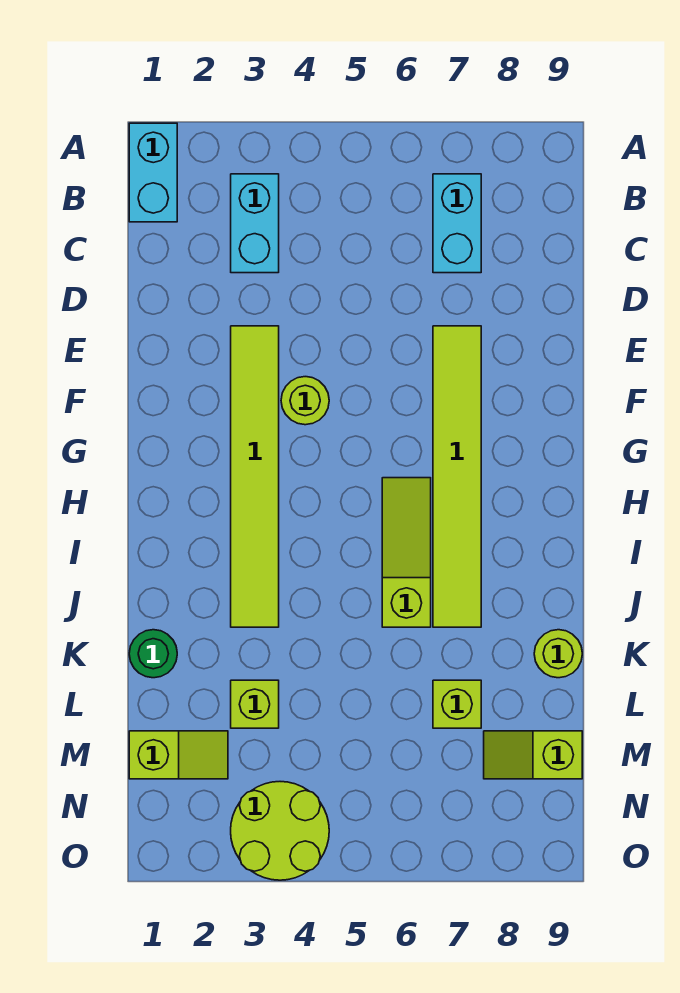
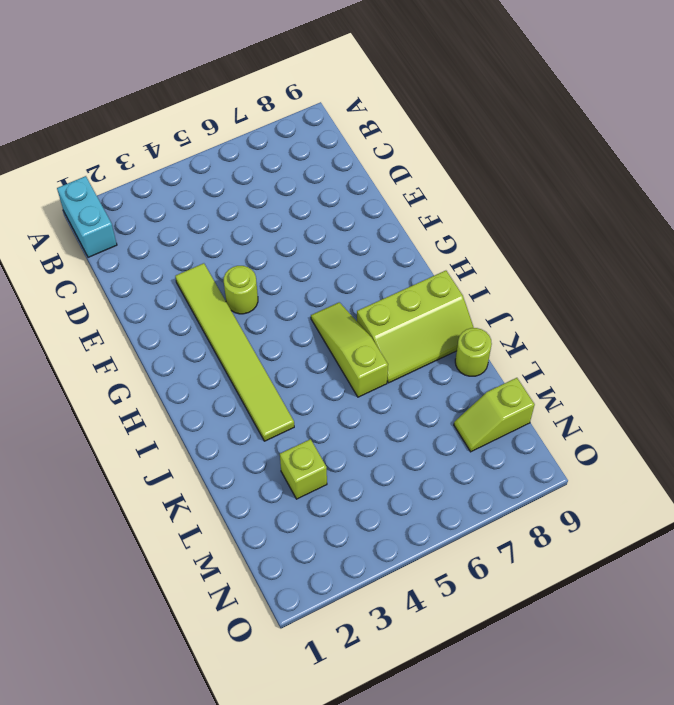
lime 2x3 slope [357,271,474,383] -> lime 1x6 tile [433,326,481,627]
none -> cyan 1x2 brick [231,174,279,273]
none -> cyan 1x2 brick [433,174,481,273]
none -> green 1x1 round brick [129,630,177,678]

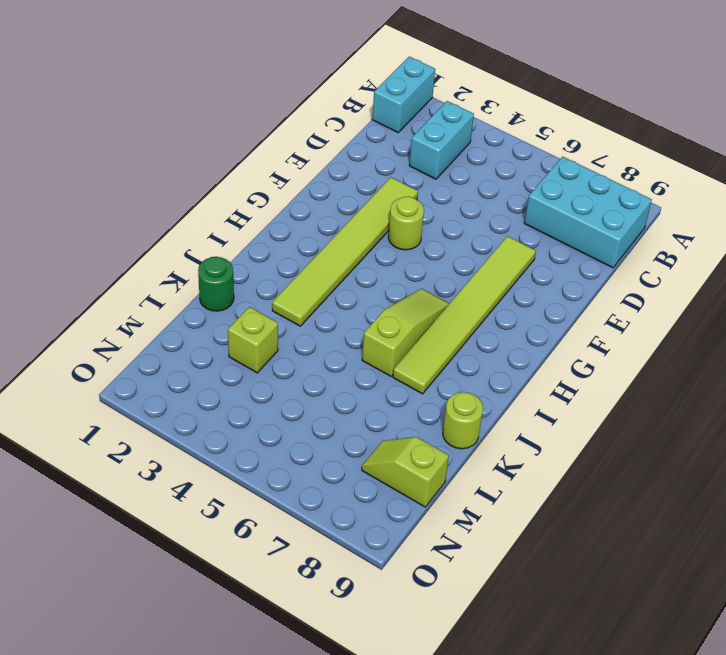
cyan 2x3 brick [524,157,652,268] -> cyan 1x2 brick [433,174,481,273]
none -> lime 1x1 brick [433,680,481,728]
none -> lime 1x2 slope [129,731,228,779]
none -> lime 2x2 round brick [231,782,329,880]

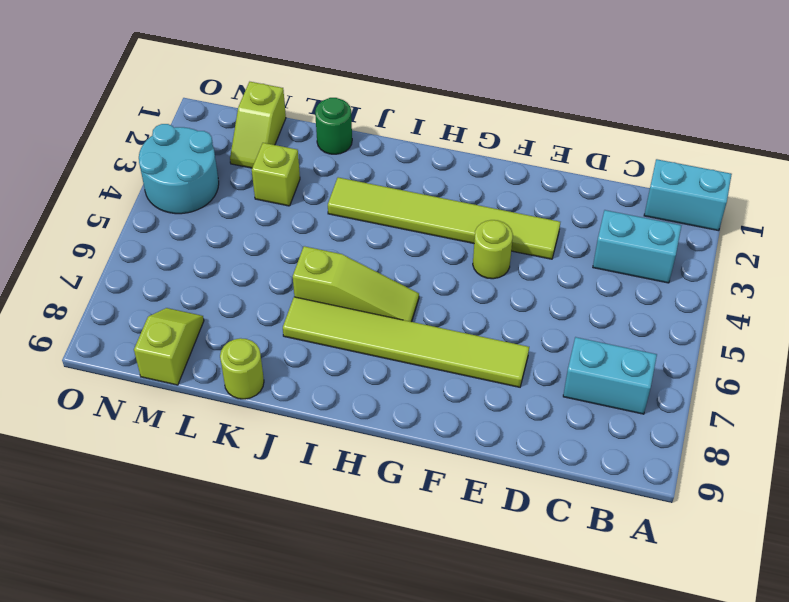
cyan 2x2 round brick [139,124,219,214] -> lime 2x2 round brick [231,782,329,880]
none -> lime 1x1 brick [433,680,481,728]

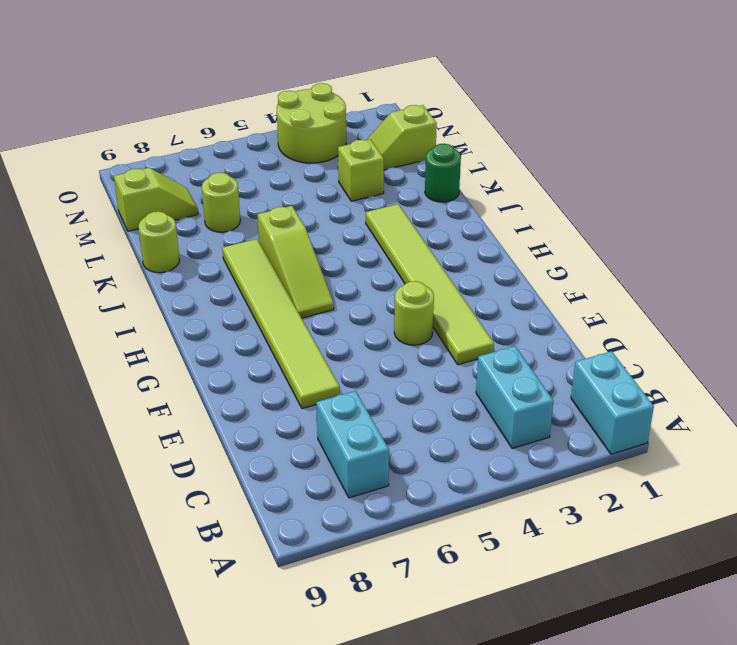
lime 1x1 round brick [202,173,240,232] -> lime 1x1 brick [433,680,481,728]

